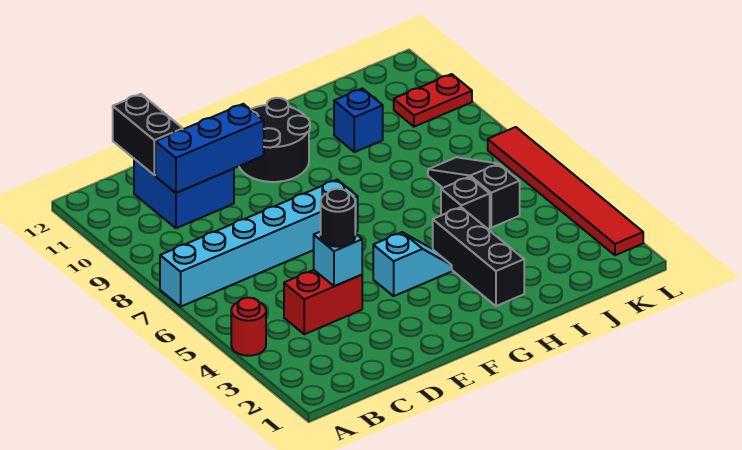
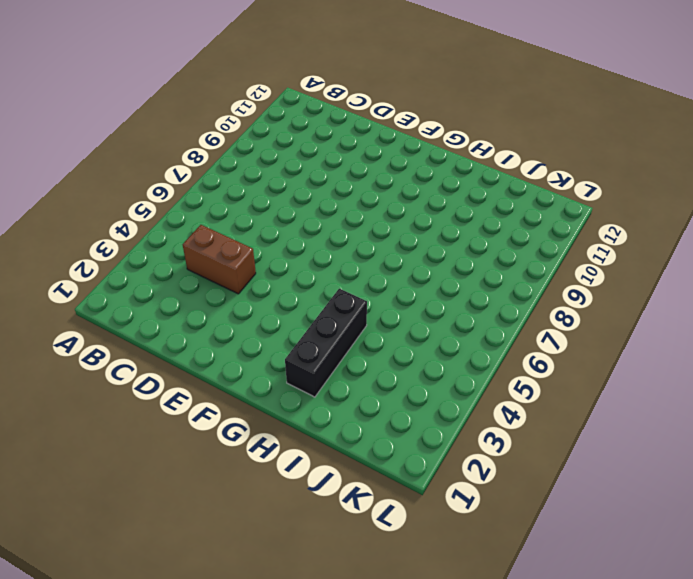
brown 1x2 brick [183,225,256,294] -> red 1x2 brick [284,270,362,334]
none -> red 1x1 round brick [231,298,266,356]
none -> cyan 1x6 brick [160,180,358,307]
none -> blue 2x2 brick [134,159,234,228]

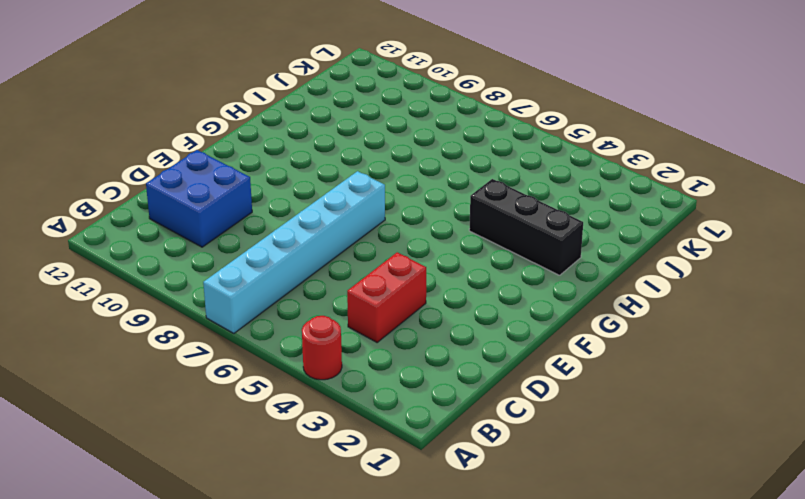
none -> cyan 1x2 slope [373,232,452,296]
none -> black 2x2 round brick [239,98,310,182]
none -> black 1x1 brick [441,177,490,229]

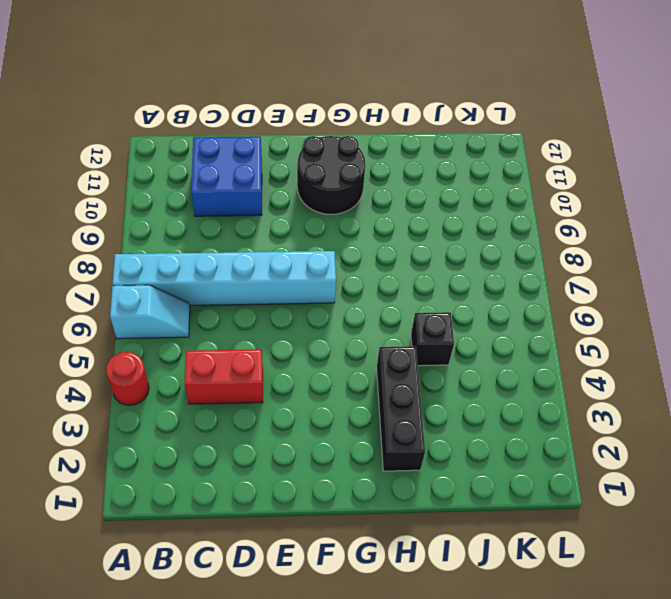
cyan 1x2 slope [110,285,190,339] -> cyan 1x2 slope moved to [373,232,452,296]
none -> blue 1x1 brick [334,88,383,152]
none -> black 1x3 slope [428,157,520,228]
none -> red 1x2 plate [394,74,472,127]

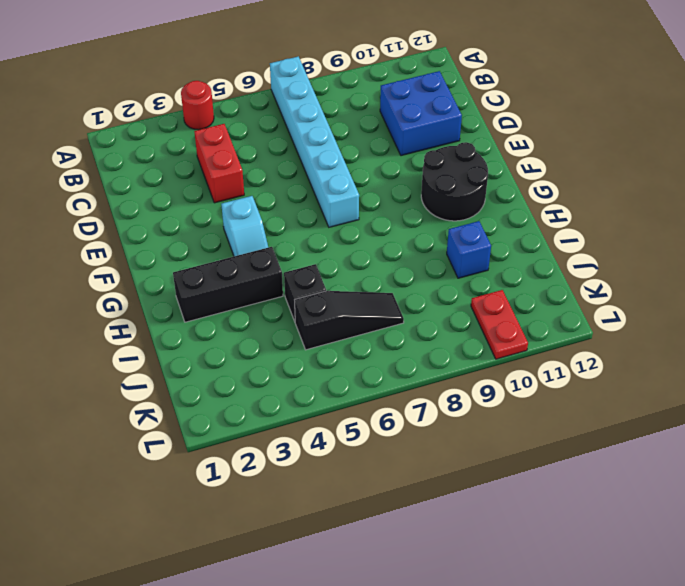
none -> red 1x6 tile [488,127,643,255]
none -> blue 1x3 brick [155,104,264,193]
none -> black 1x2 brick [113,94,183,175]

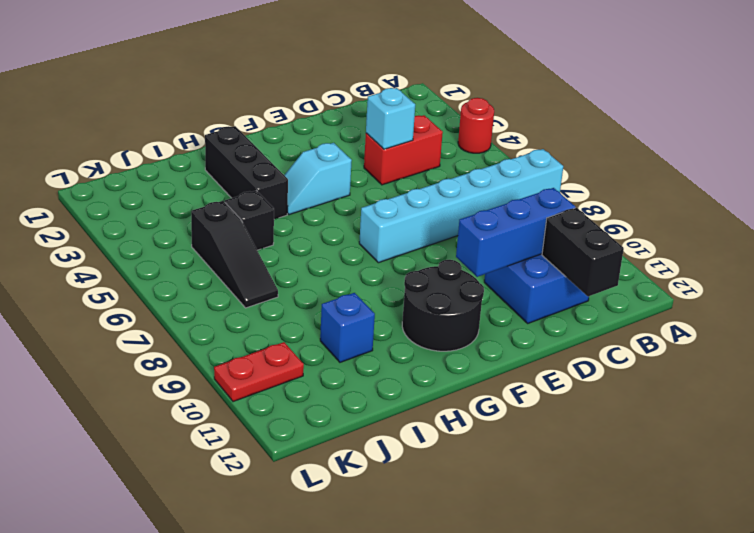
none -> red 1x6 tile [488,127,643,255]
none -> black 1x1 round brick [321,189,355,247]

